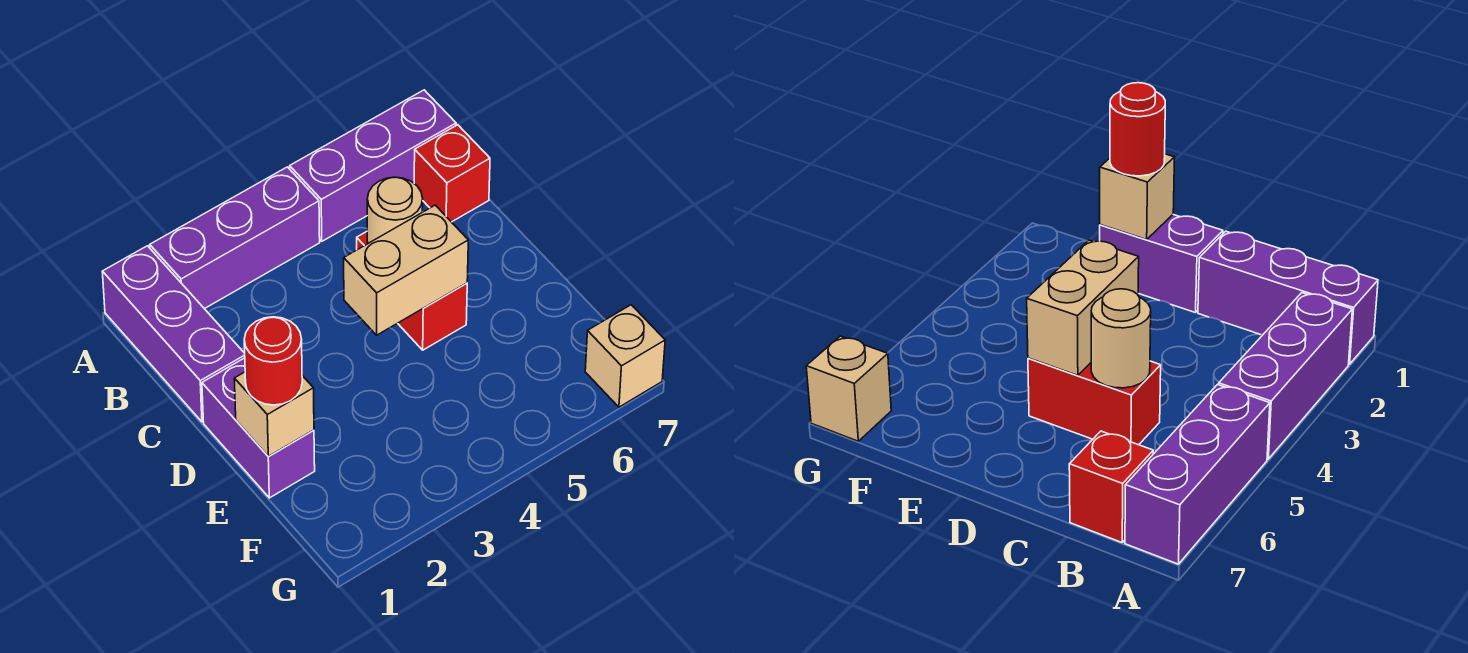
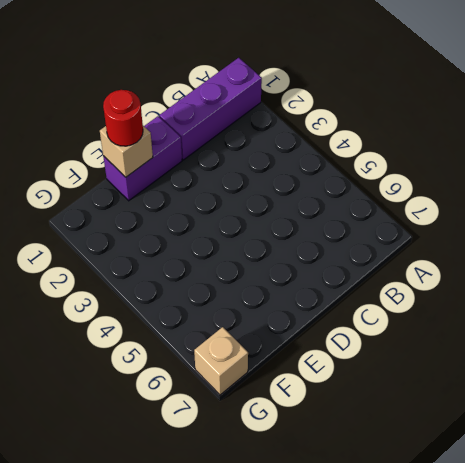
none -> purple 1x3 brick [150,167,320,309]
none -> purple 1x3 brick [290,90,456,241]

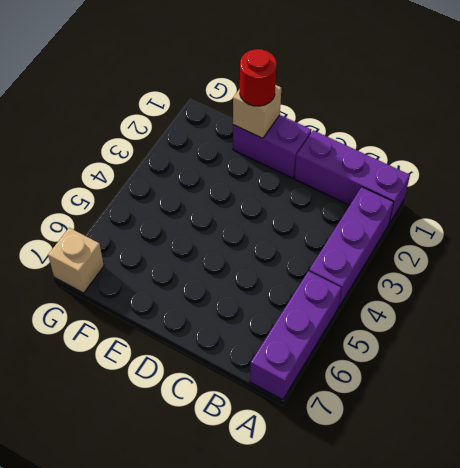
none -> red 1x1 brick [414,125,490,222]
none -> red 1x2 brick [357,232,467,350]

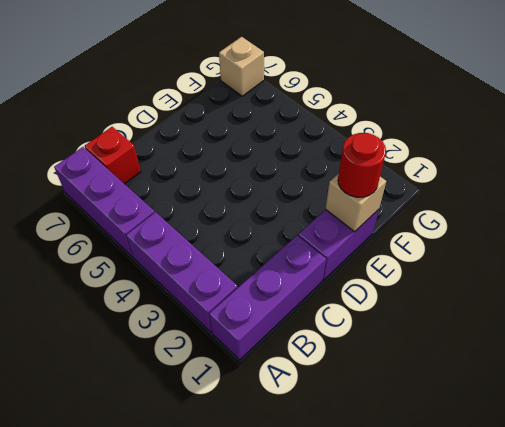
none -> red 1x2 brick [357,232,467,350]
none -> tan 1x1 round brick [367,177,423,243]

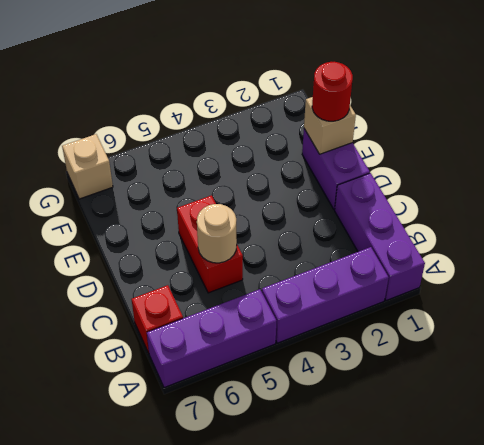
none -> tan 1x2 brick [344,205,468,335]

